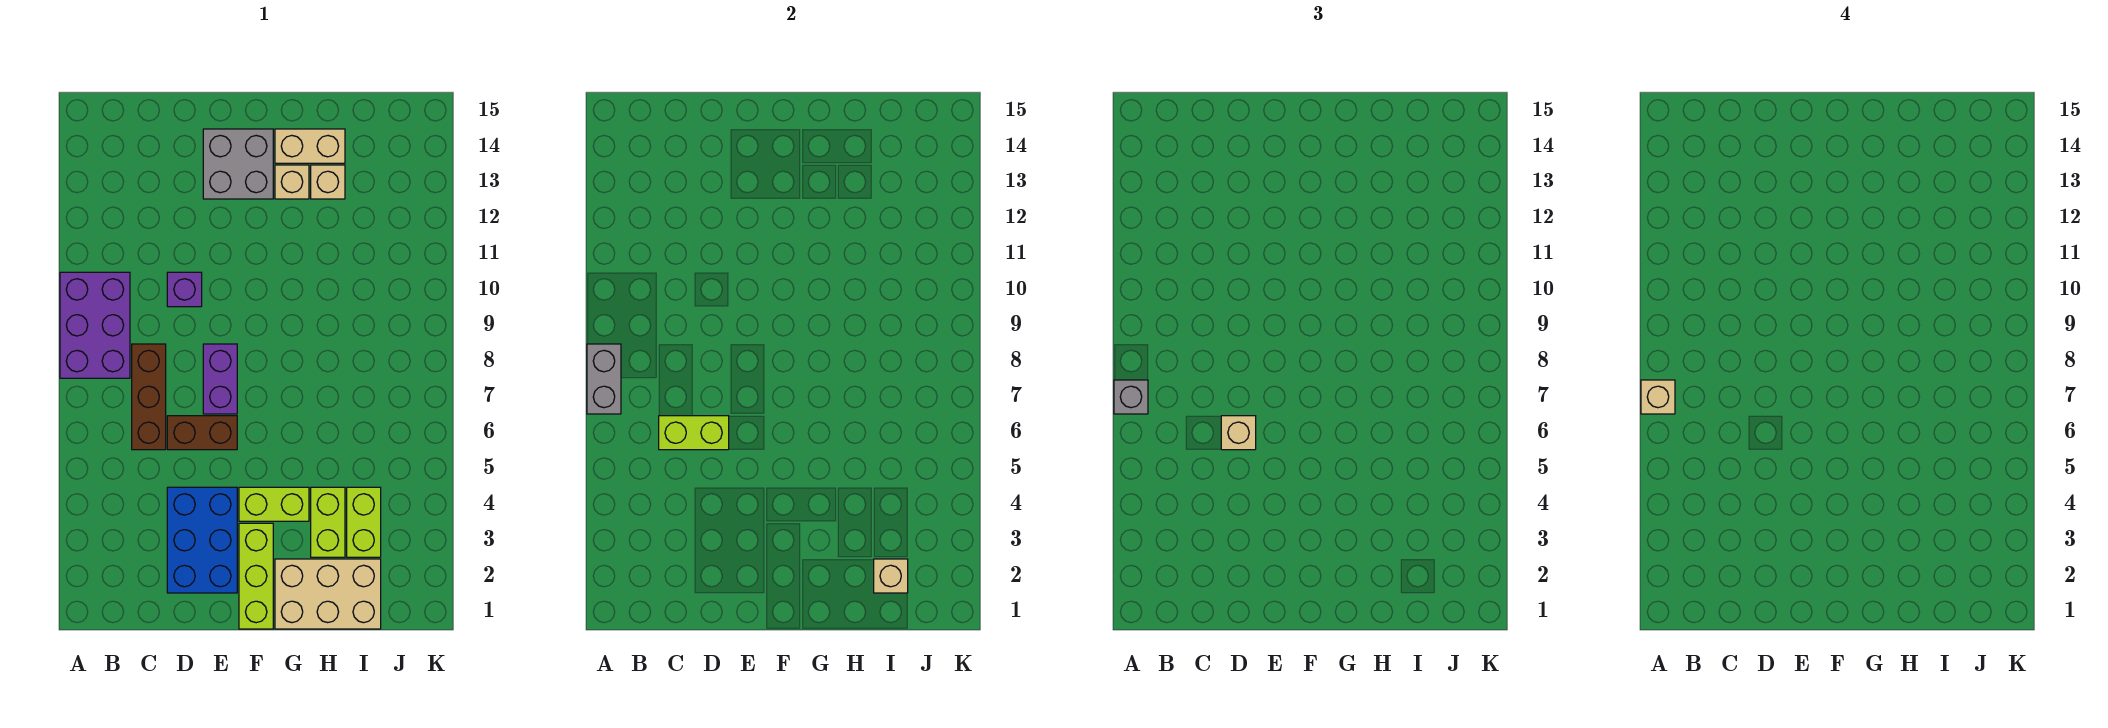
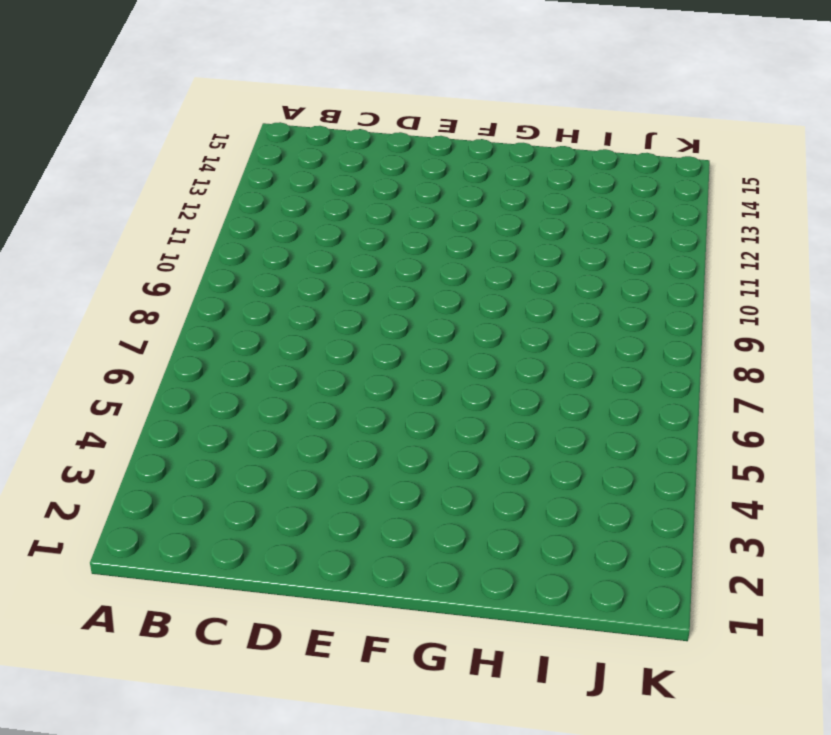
none -> purple 2x3 brick [60,272,130,378]
none -> brown 1x3 brick [132,344,166,450]
none -> blue 2x3 brick [167,487,237,593]

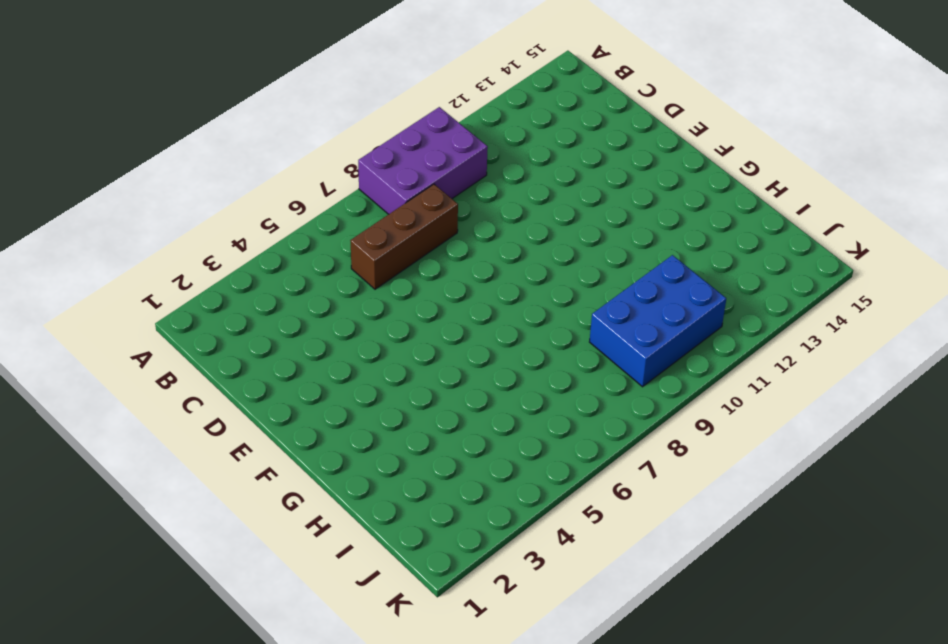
blue 2x3 brick [590,255,726,387] -> blue 2x3 brick moved to [167,487,237,593]
none -> brown 1x2 brick [167,416,237,450]
none -> purple 1x1 brick [167,272,202,307]
none -> purple 1x2 brick [203,344,237,414]

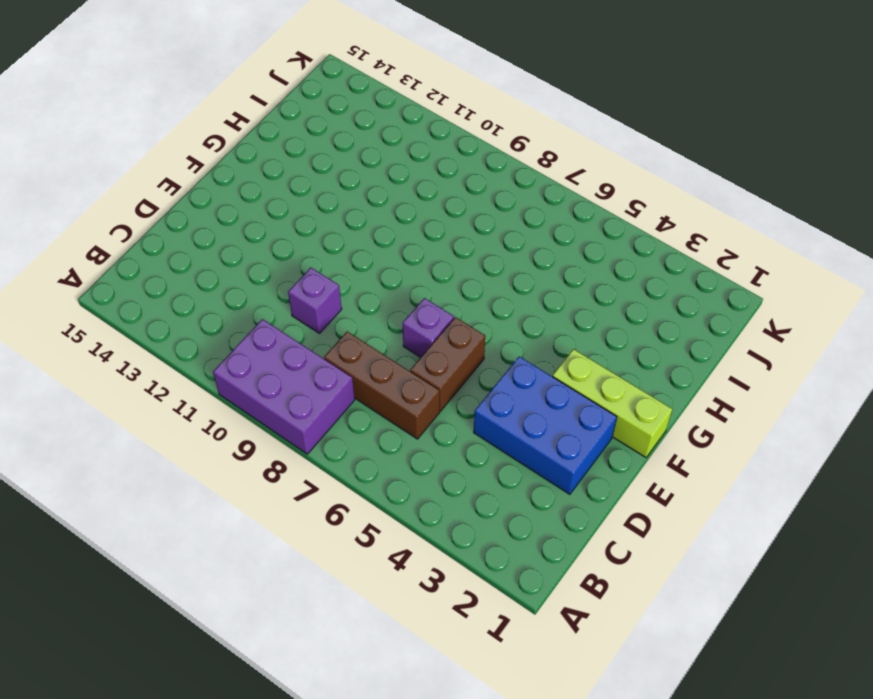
purple 1x1 brick [403,298,454,357] -> purple 1x2 brick [203,344,237,414]
none -> grey 2x2 brick [203,129,273,199]
none -> lime 1x2 brick [239,487,309,521]
none -> tan 2x3 brick [275,559,381,629]

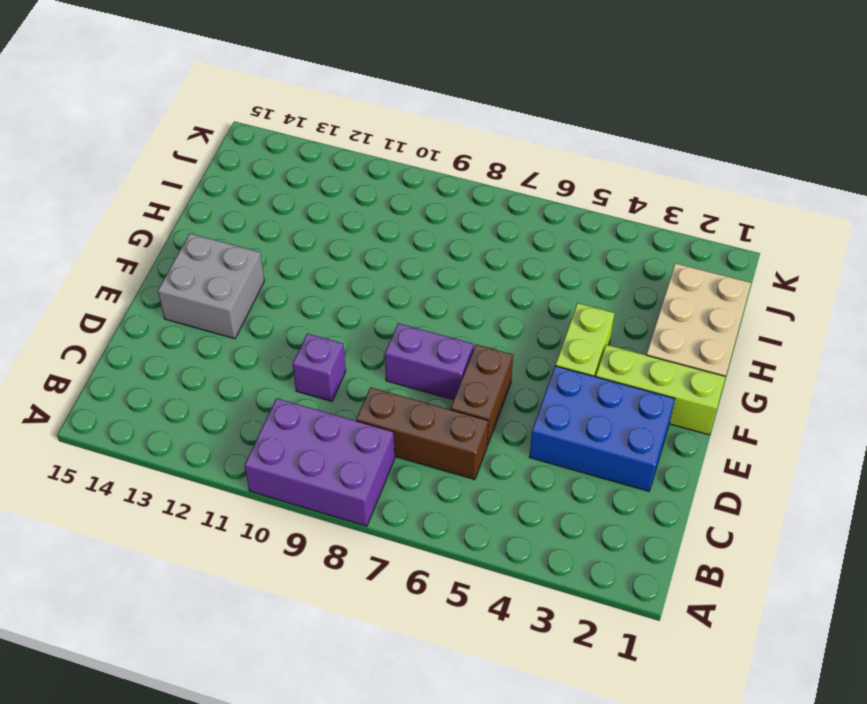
none -> tan 1x1 brick [275,165,309,199]
none -> tan 1x2 brick [275,129,345,163]
none -> lime 1x2 brick [311,487,345,557]

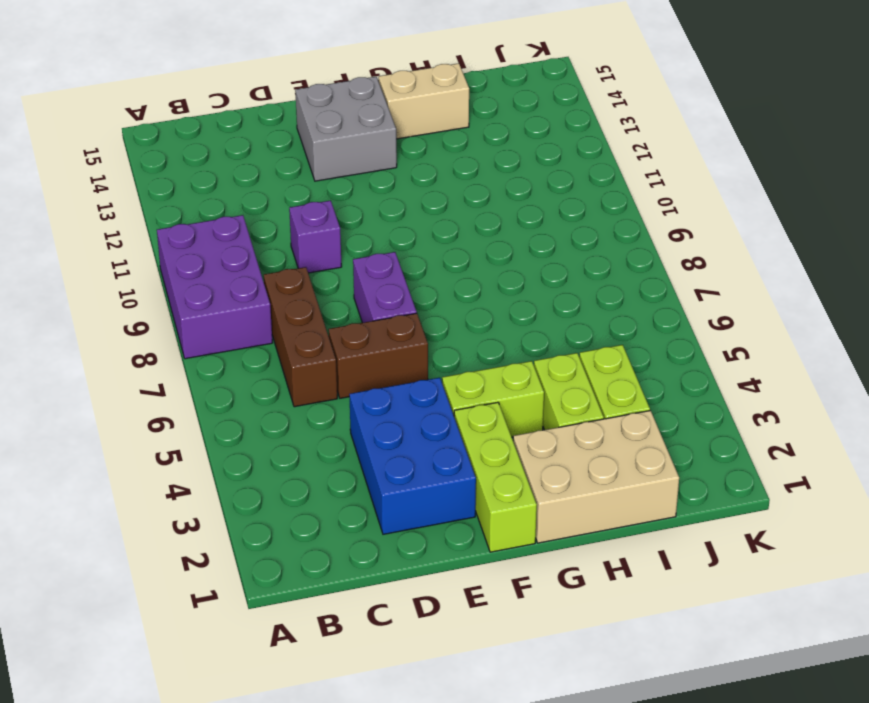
none -> tan 1x1 brick [275,165,309,199]
none -> tan 1x1 brick [311,165,345,199]
none -> grey 1x2 brick [587,344,621,414]

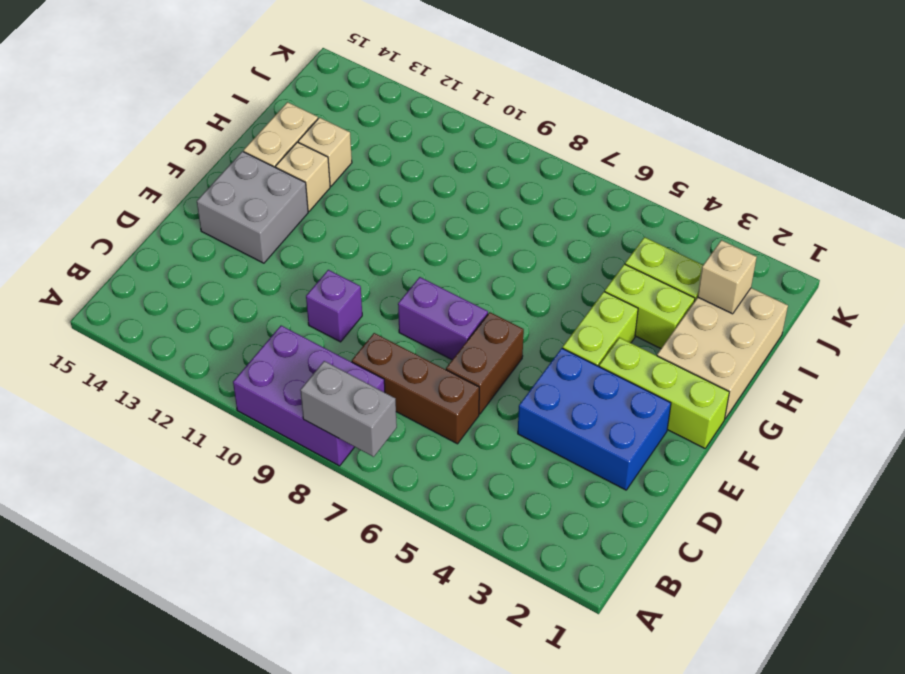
none -> lime 1x2 brick [659,416,729,450]
none -> grey 1x1 brick [1114,380,1148,414]
none -> tan 1x1 brick [1221,416,1256,450]

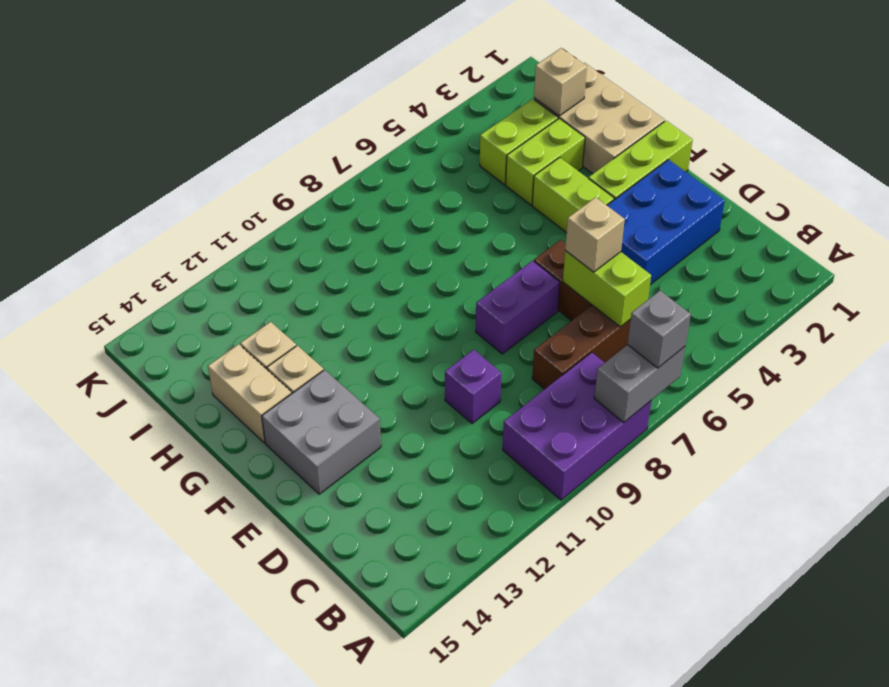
none -> tan 1x1 brick [1641,380,1675,414]

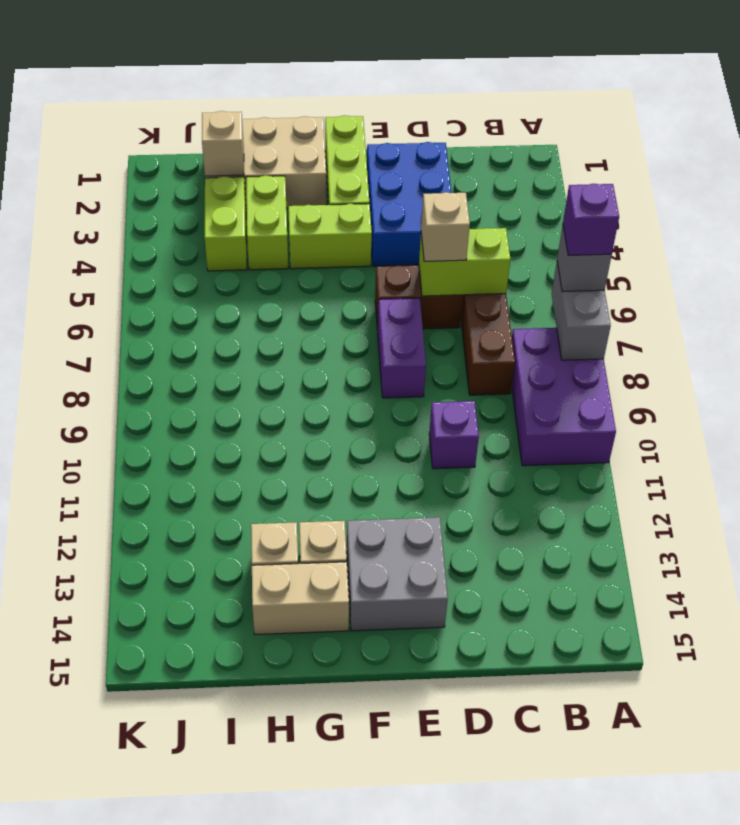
purple 1x1 brick [563,184,619,255] -> tan 1x1 brick [1641,380,1675,414]

